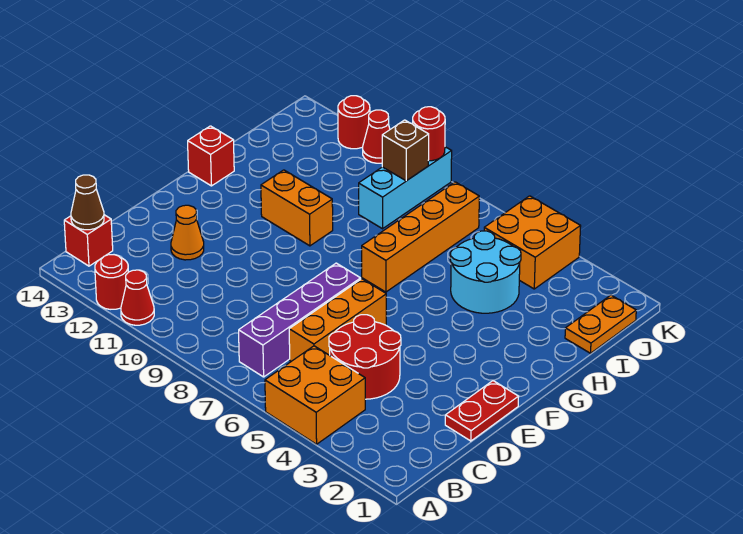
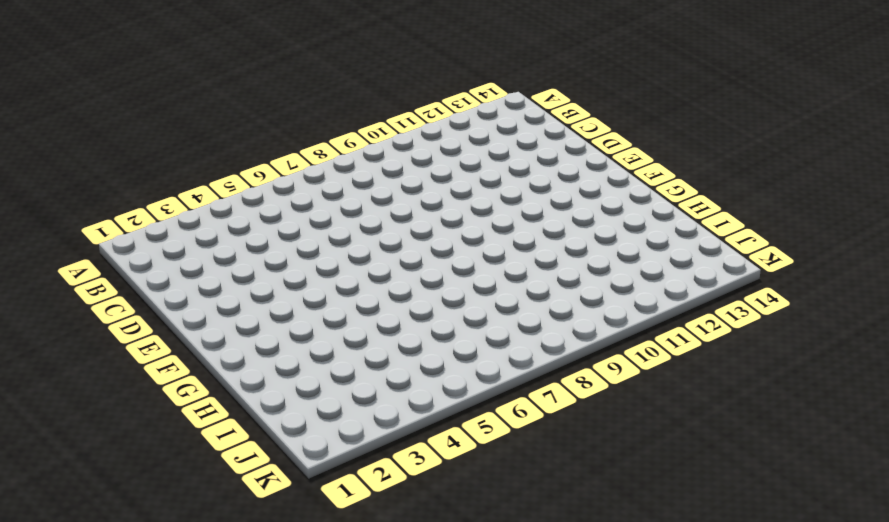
none -> orange 2x2 brick [265,346,365,444]
none -> red 1x1 cone [121,270,154,325]
none -> red 1x1 round brick [95,255,128,309]

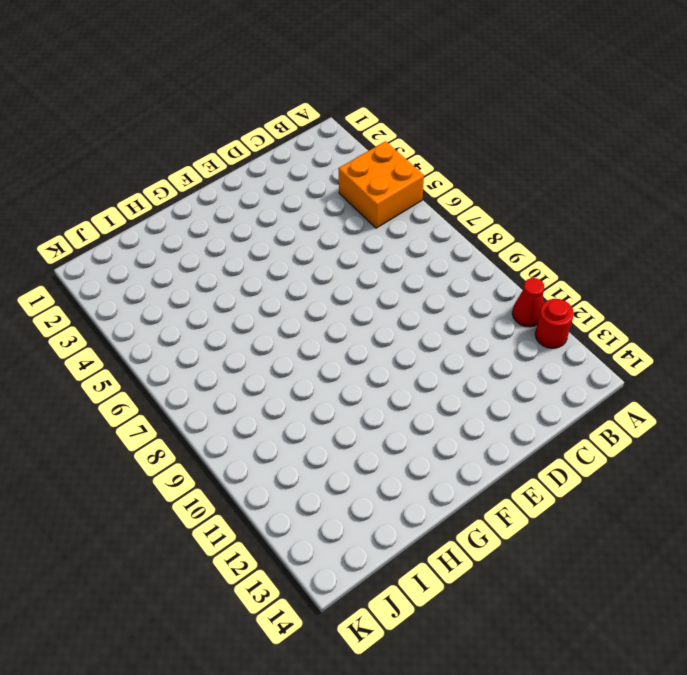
none -> purple 1x4 brick [239,263,361,377]
none -> red 1x1 brick [64,215,113,266]
none -> red 2x2 round brick [329,315,401,399]

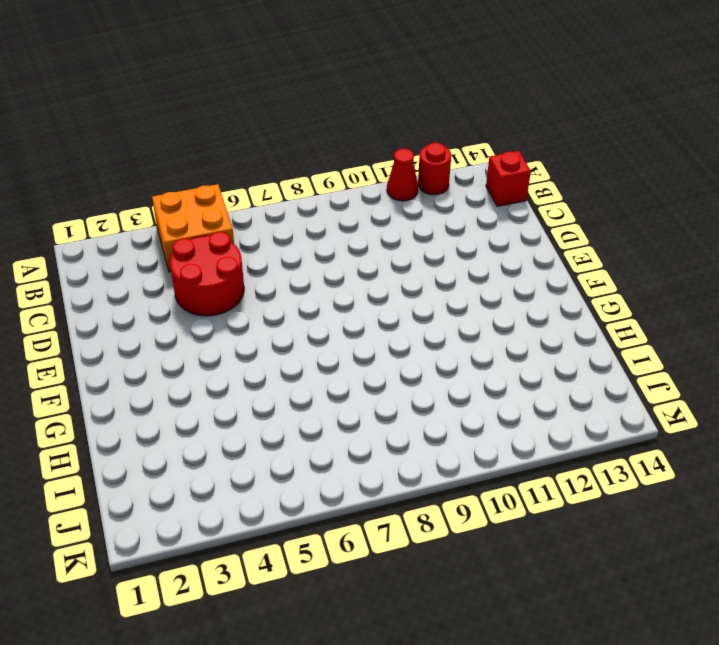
none -> purple 1x4 brick [239,263,361,377]
none -> orange 1x3 brick [289,279,386,361]
none -> red 1x2 plate [445,381,519,441]

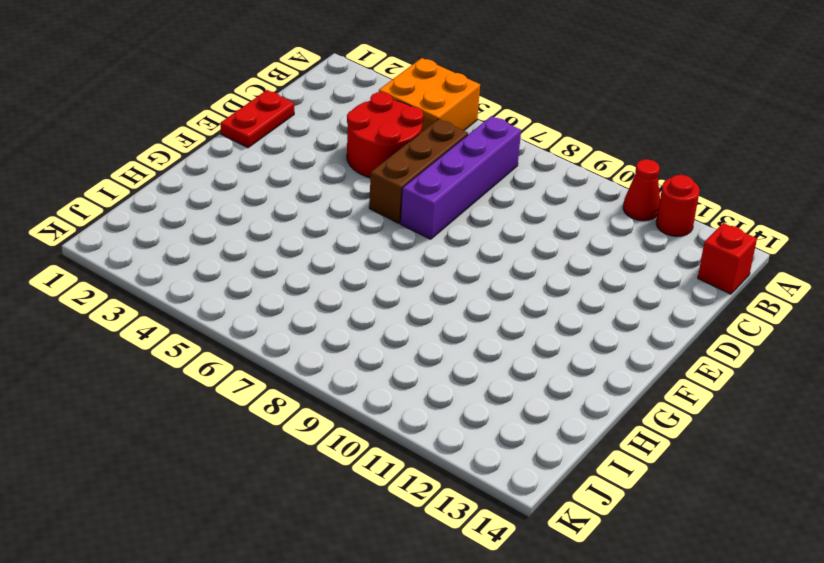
brown 1x3 brick [369,119,468,223] -> orange 1x3 brick [289,279,386,361]
none -> orange 1x1 cone [171,205,204,260]
none -> orange 1x4 brick [362,182,479,292]
none -> orange 1x2 brick [261,170,333,246]

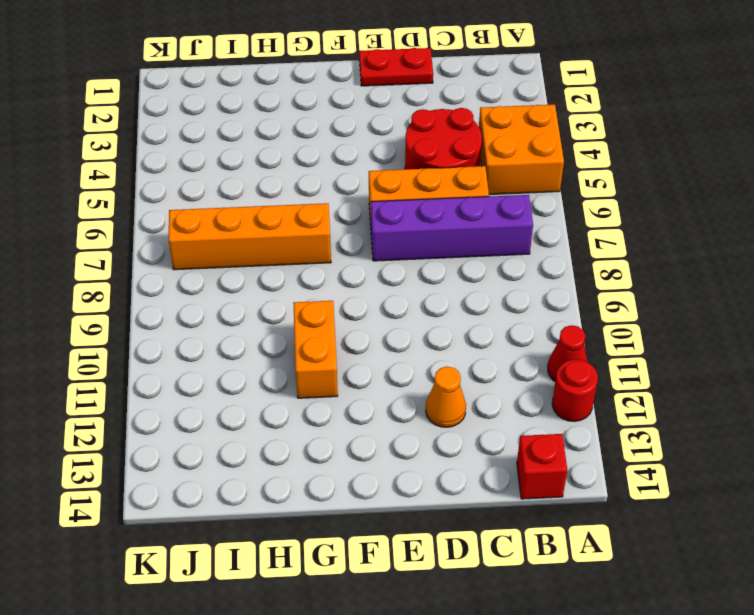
none -> red 1x1 brick [188,126,234,186]
none -> cyan 2x2 round brick [450,231,521,313]
none -> orange 1x2 plate [565,295,636,353]

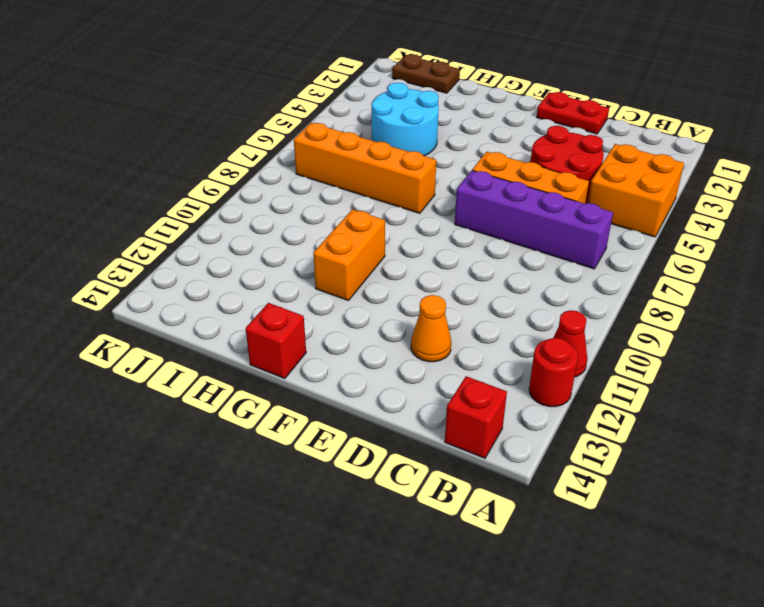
brown 1x2 plate [392,54,460,93] -> orange 1x2 plate [565,295,636,353]
none -> cyan 1x3 brick [359,147,452,229]
none -> orange 2x2 brick [484,196,581,289]
none -> red 1x1 cone [363,110,390,163]

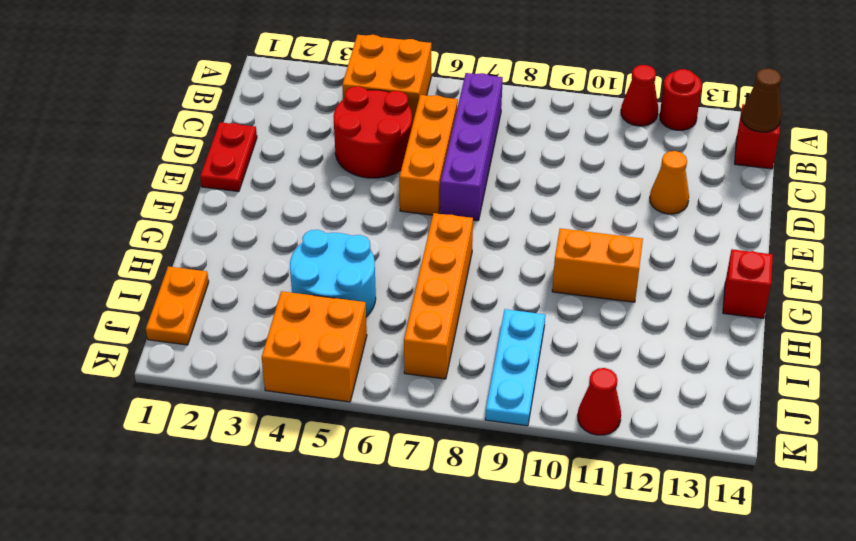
cyan 1x3 plate [485,309,545,426] -> cyan 1x3 brick [359,147,452,229]
none -> red 1x1 round brick [338,96,370,149]
none -> brown 1x1 brick [382,120,429,181]
none -> red 1x1 round brick [413,107,445,161]

